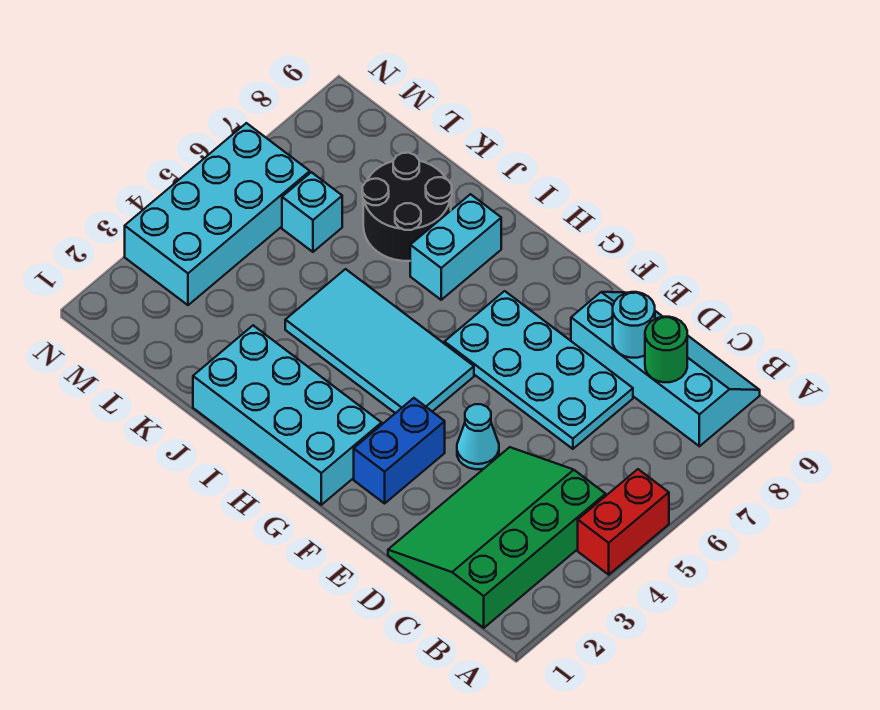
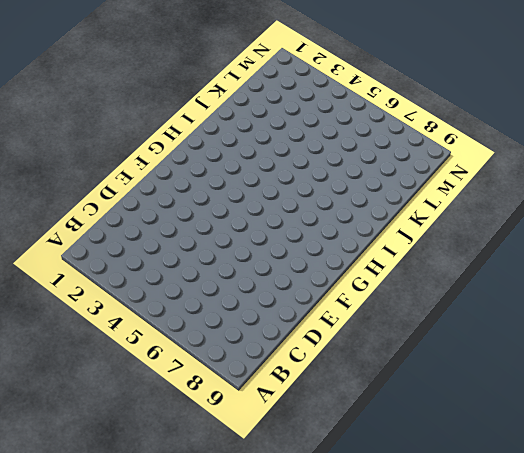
none -> red 1x2 brick [578,469,669,575]
none -> green 3x4 slope [388,447,606,628]
none -> cyan 2x4 slope [571,292,760,446]

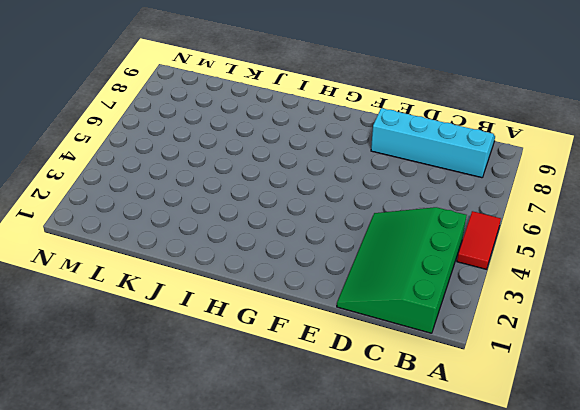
red 1x2 tile [457,211,501,269] -> red 1x2 brick [578,469,669,575]
none -> cyan 2x4 plate [444,291,633,449]
none -> cyan 1x1 cone [457,404,499,469]
none -> blue 1x2 brick [354,398,445,503]

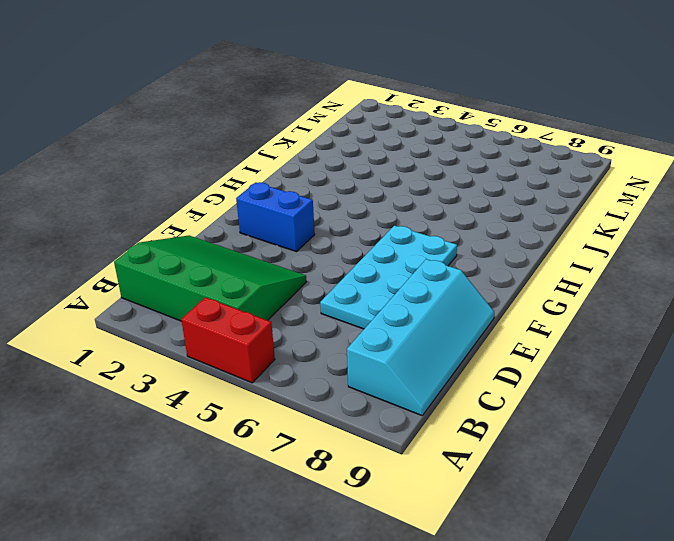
none -> cyan 1x1 cone [457,404,499,469]
none -> cyan 2x4 brick [193,325,382,505]
none -> cyan 2x4 tile [285,269,474,413]

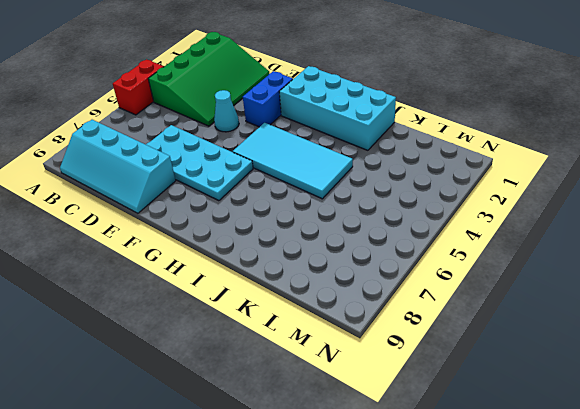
none -> cyan 1x2 brick [410,194,501,300]
none -> black 2x2 round brick [362,153,452,261]
none -> cyan 1x1 brick [282,172,342,252]

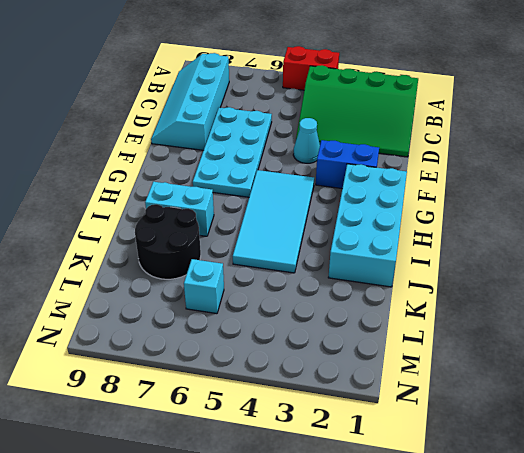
none -> cyan 2x4 brick [125,123,310,305]
none -> green 1x1 round brick [645,317,687,382]
none -> cyan 1x1 round brick [613,292,655,358]

